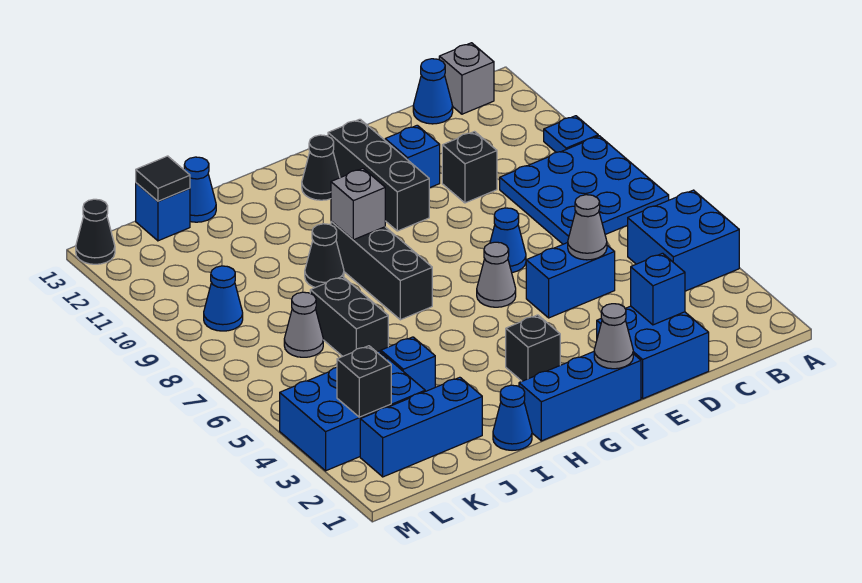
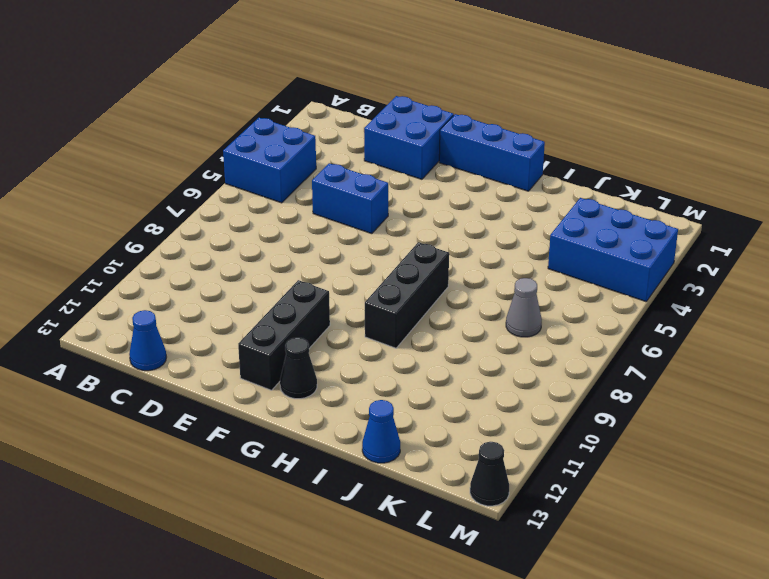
none -> blue 3x3 plate [500,136,669,244]
none -> blue 1x1 plate [544,116,598,152]
none -> grey 1x1 brick [439,43,494,114]
none -> black 1x1 brick [442,132,497,203]

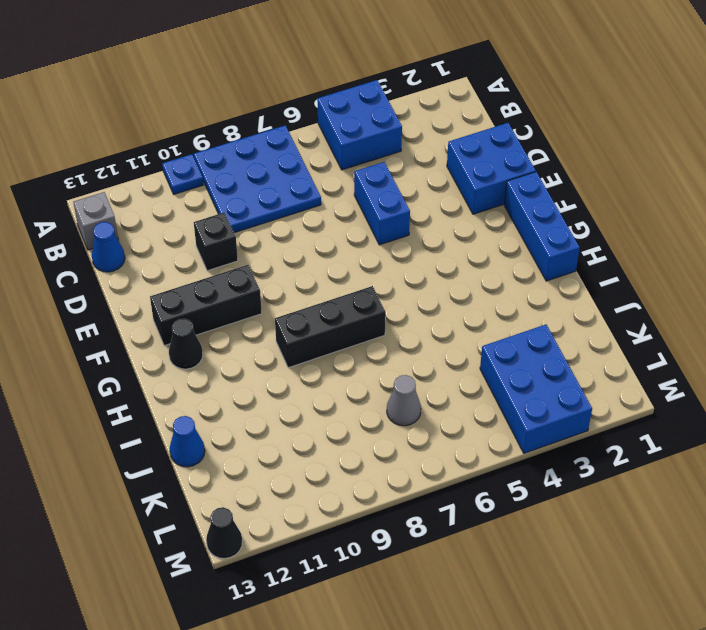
none -> blue 1x1 cone [490,208,526,273]
none -> blue 1x1 brick [385,125,440,188]
none -> grey 1x1 cone [477,242,516,307]
none -> black 1x1 brick [506,315,560,381]

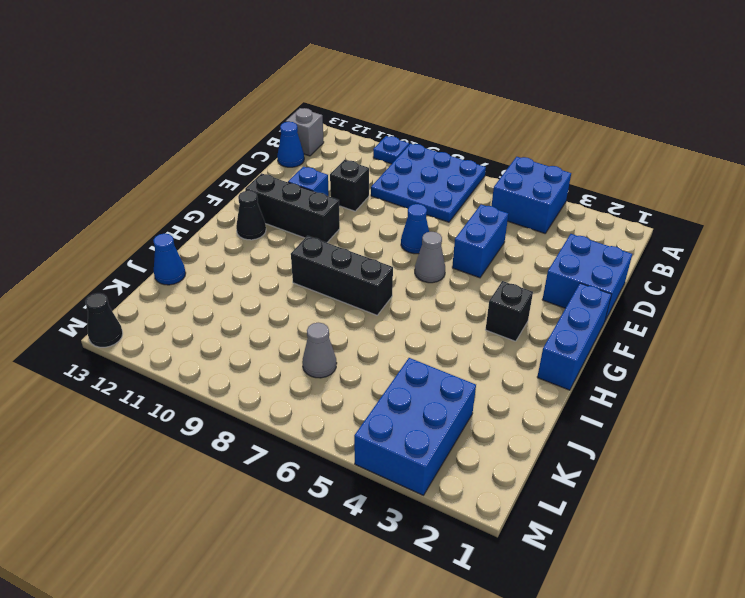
none -> blue 1x1 cone [493,385,532,450]
none -> black 1x1 cone [305,224,344,288]
none -> blue 1x3 brick [360,377,482,477]
none -> blue 1x1 brick [381,337,435,391]

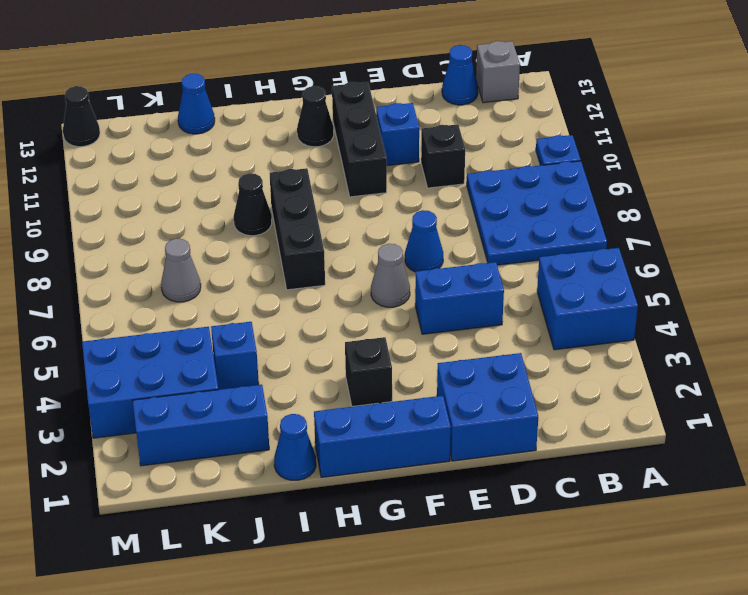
none -> black 1x2 brick [310,276,388,356]
none -> blue 1x1 brick [136,183,190,241]
none -> blue 1x1 cone [204,266,243,331]
none -> blue 1x1 brick [631,253,685,325]

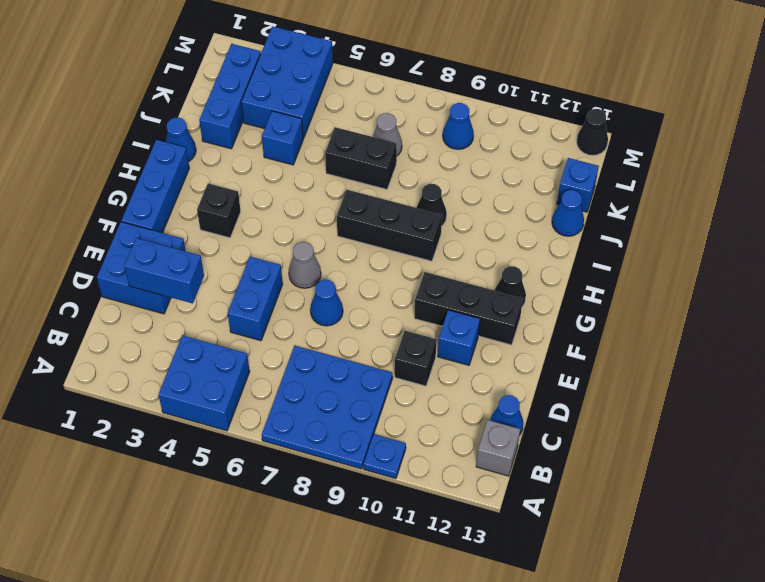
blue 1x2 brick [124,238,204,303] -> blue 1x1 brick [631,253,685,325]
none -> grey 1x1 cone [568,195,607,260]
none -> grey 1x1 cone [594,304,633,369]
none -> grey 1x1 brick [331,168,385,240]
none -> black 1x1 tile [136,156,190,201]

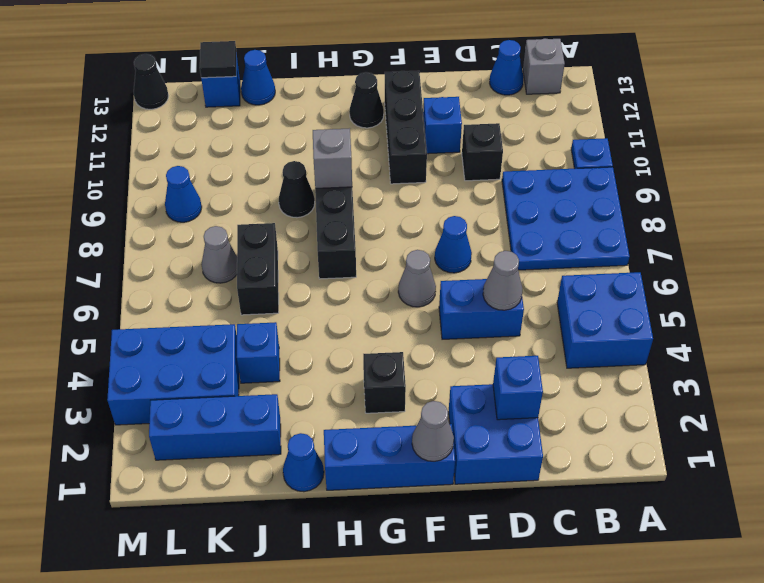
none -> black 1x1 brick [337,346,391,417]

